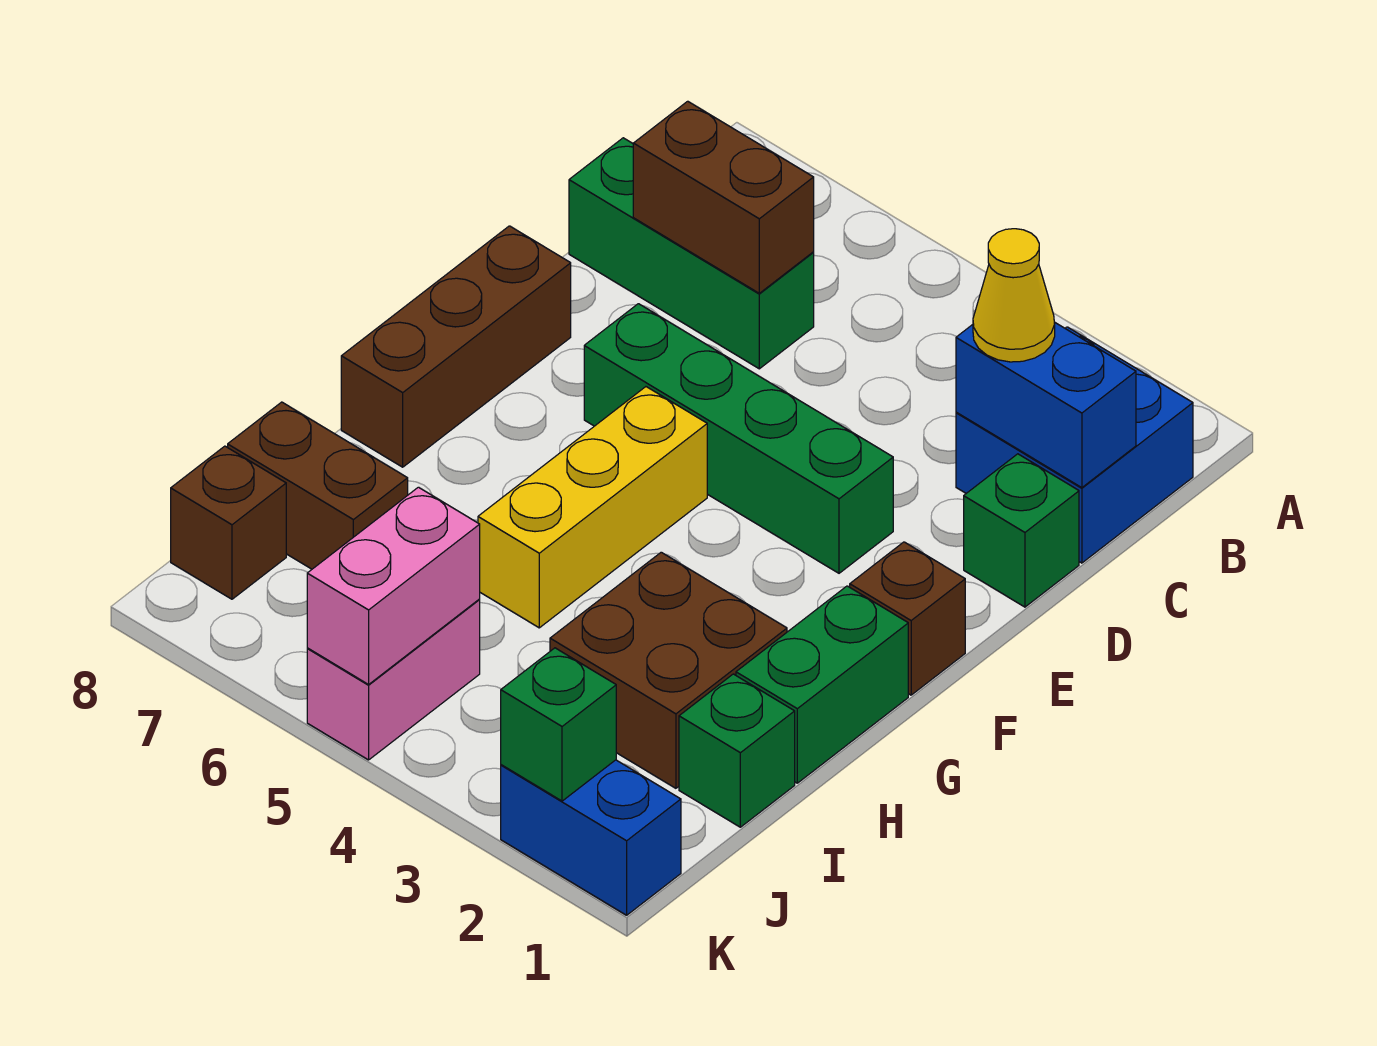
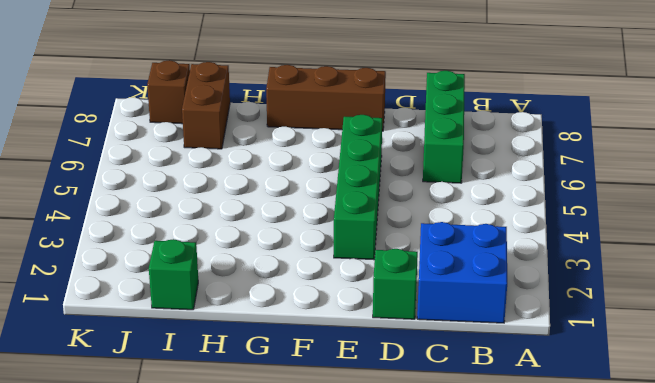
none -> brown 1x1 brick [850,542,965,695]
none -> yellow 1x3 brick [478,387,707,628]
none -> green 1x2 brick [736,586,908,783]

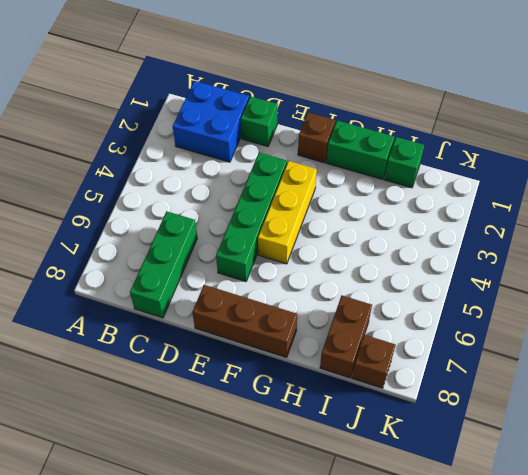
yellow 1x3 brick [258,161,317,264] -> yellow 1x3 brick turned to [478,387,707,628]
none -> brown 2x2 brick [550,552,787,788]
none -> pink 1x2 brick [307,600,480,760]
none -> blue 1x2 brick [501,760,681,915]

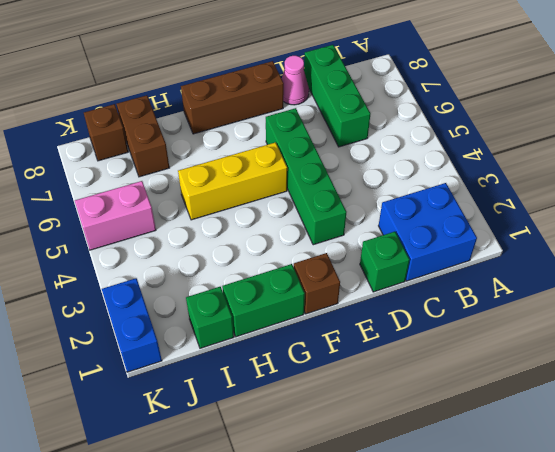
pink 1x1 cone [282,56,309,105] -> none
none -> brown 2x2 brick [550,552,787,788]
none -> blue 1x2 brick [956,322,1136,488]
none -> brown 1x2 brick [633,101,814,293]

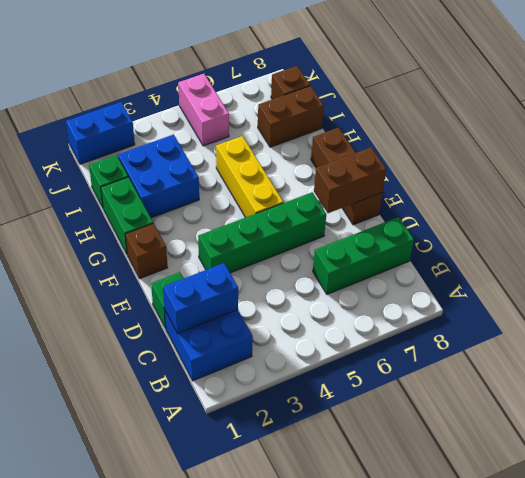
brown 1x2 brick [314,147,386,213] -> brown 1x2 brick moved to [633,101,814,293]
blue 2x2 brick [118,134,199,218] -> brown 2x2 brick [550,552,787,788]
none -> pink 1x2 brick [307,487,480,684]
none -> green 1x1 brick [501,648,616,801]
none -> yellow 1x1 cone [973,229,1055,362]

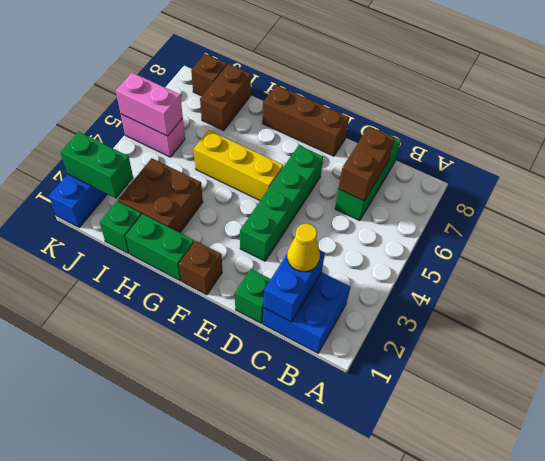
green 1x2 brick [60,132,133,198] -> green 1x1 brick [501,648,616,801]

